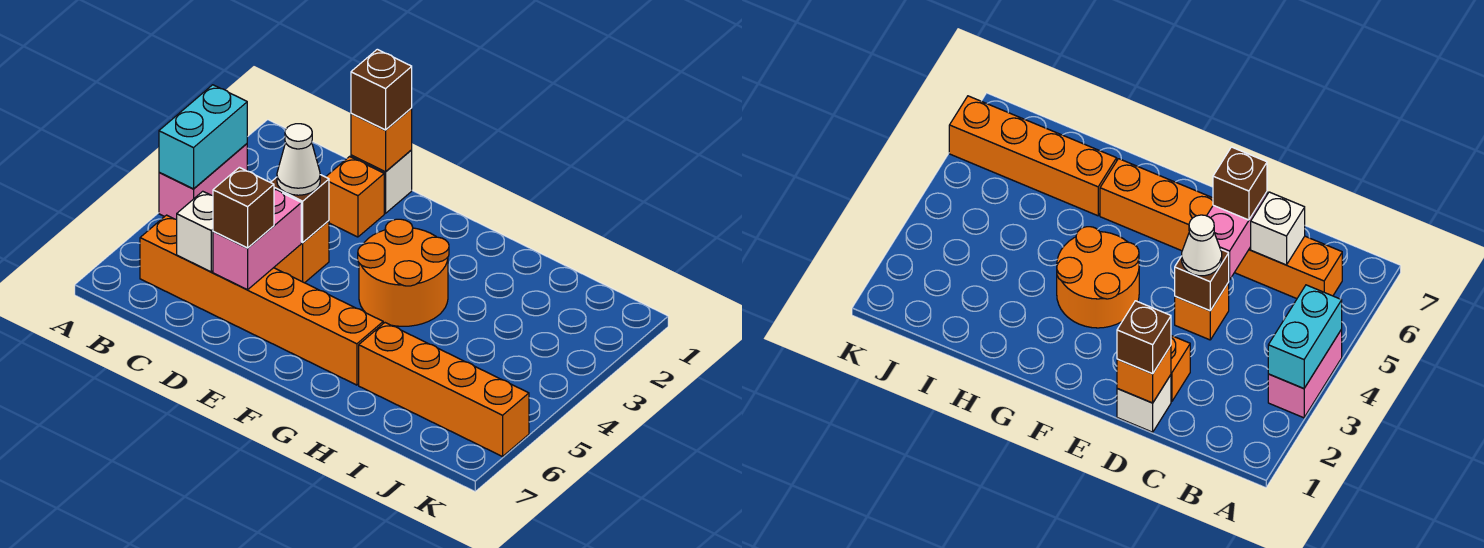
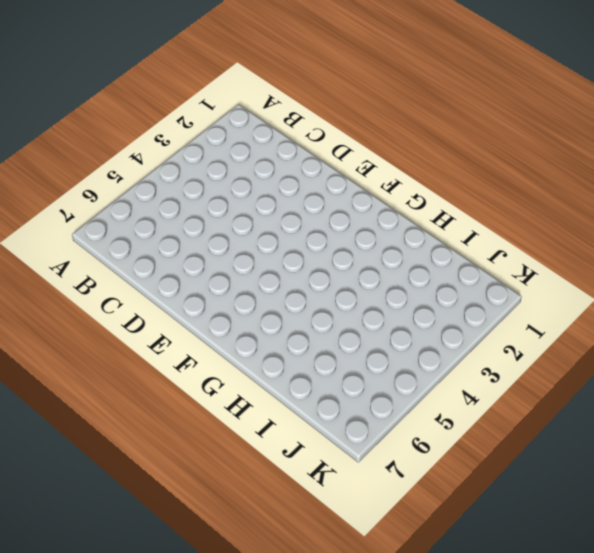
none -> pink 1x2 brick [159,144,247,219]
none -> orange 1x6 brick [140,215,383,385]
none -> white 1x1 brick [351,150,412,213]

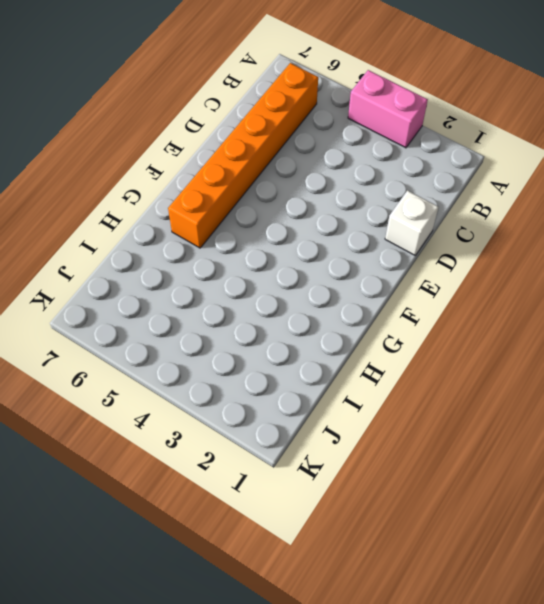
none -> orange 1x1 brick [326,157,384,237]
none -> orange 1x1 brick [274,221,329,283]
none -> orange 2x2 round brick [358,219,449,326]

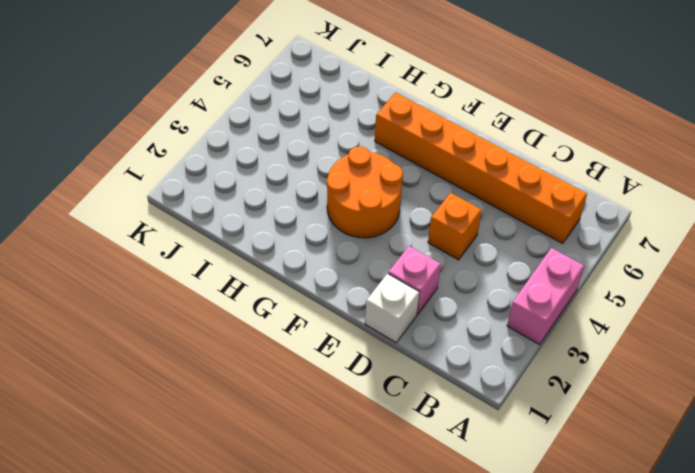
pink 1x1 brick [388,246,441,314] -> orange 1x1 brick [326,157,384,237]
none -> orange 1x4 brick [359,323,529,457]
none -> cyan 1x2 brick [159,85,247,189]
none -> white 1x1 brick [177,191,213,272]

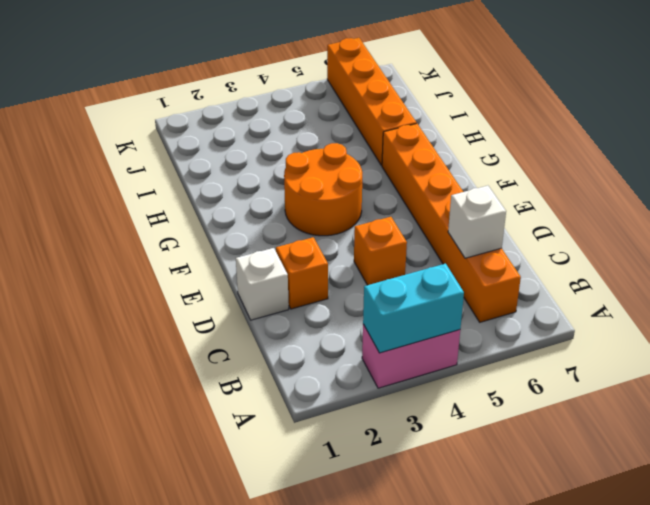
none -> orange 1x1 brick [351,108,412,172]
none -> brown 1x1 brick [271,175,329,243]
none -> pink 1x2 brick [213,189,301,290]

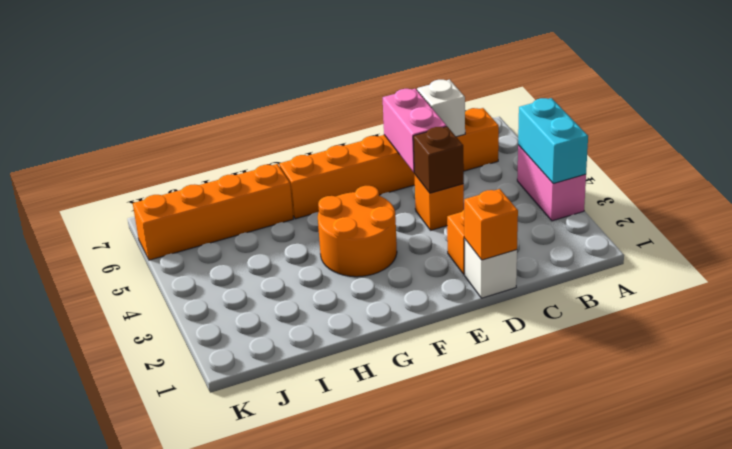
none -> brown 1x1 brick [351,49,412,130]
none -> white 1x1 cone [277,124,320,195]
none -> brown 1x1 brick [213,167,274,248]

